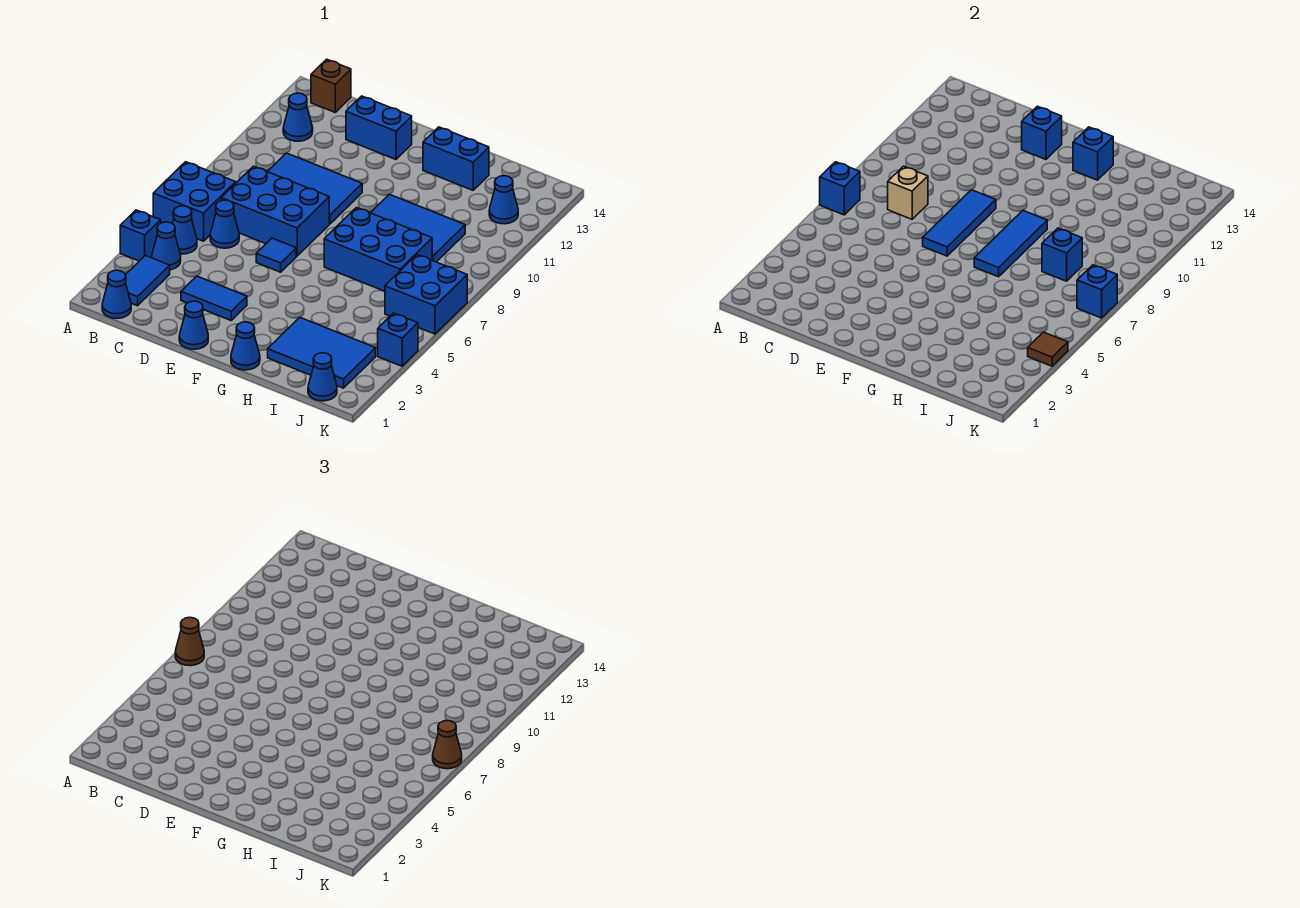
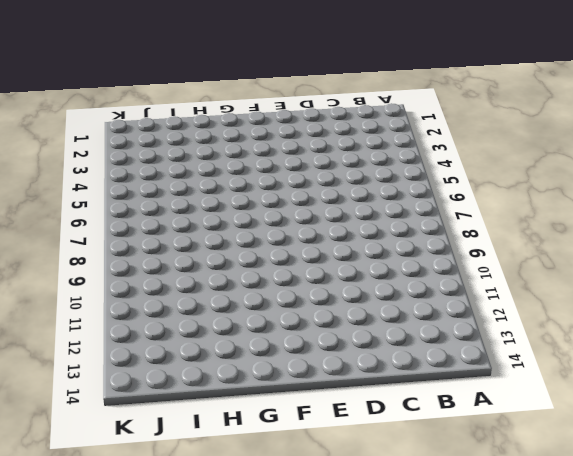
none -> blue 1x1 brick [120,210,161,261]
none -> blue 2x2 brick [153,162,236,241]
none -> blue 1x1 cone [102,270,131,318]
none -> blue 1x2 tile [125,256,170,306]

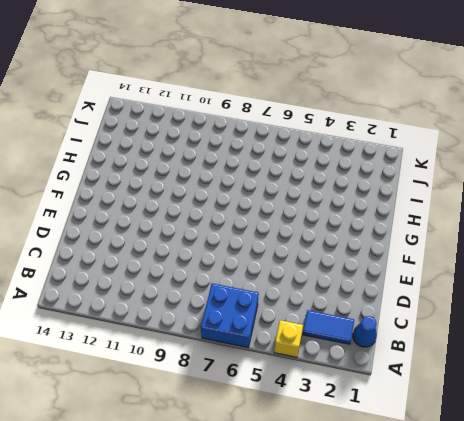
yellow 1x1 brick [274,320,303,357] -> blue 1x1 brick [120,210,161,261]
none -> blue 1x1 cone [152,222,181,270]
none -> blue 1x1 cone [172,206,197,254]
none -> blue 1x1 cone [283,93,313,141]
none -> brown 1x1 brick [311,59,351,112]

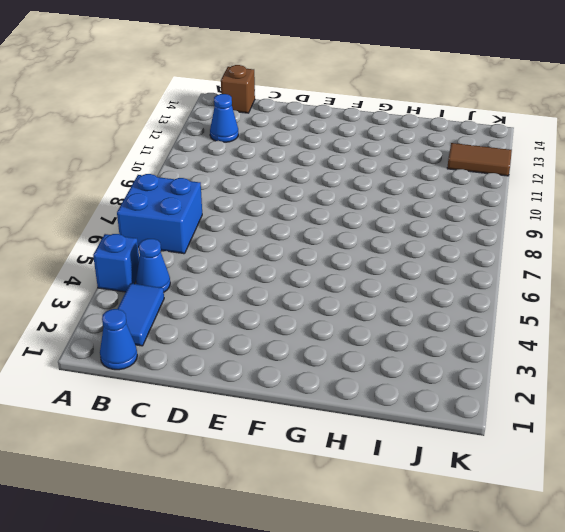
brown 1x2 tile [447,143,512,176] -> blue 1x1 cone [489,176,518,224]
none -> blue 1x1 cone [172,206,197,254]
none -> blue 1x1 cone [210,200,239,248]
none -> blue 2x3 brick [221,166,329,256]
none -> blue 2x3 tile [267,153,362,224]

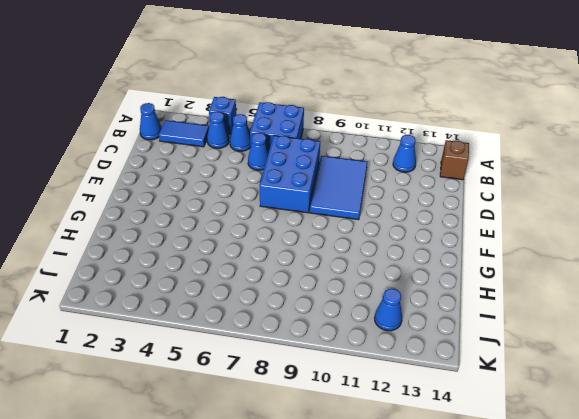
none -> blue 1x2 tile [181,276,247,320]
none -> blue 1x2 brick [346,96,412,159]
none -> blue 1x1 cone [179,301,208,349]
none -> blue 1x1 tile [256,238,296,272]

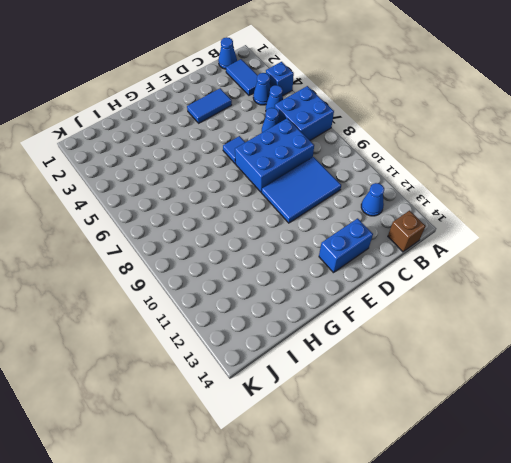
none -> blue 1x1 cone [179,301,208,349]
none -> blue 1x1 cone [231,322,260,370]
none -> blue 2x3 brick [324,208,432,291]
none -> blue 2x3 tile [371,194,465,262]

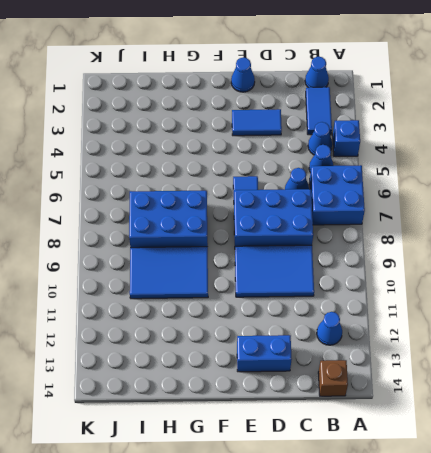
none -> blue 1x1 cone [231,322,260,370]
none -> blue 1x2 brick [423,127,489,190]
none -> blue 2x3 tile [268,317,376,388]
none -> blue 1x1 cone [308,353,337,401]

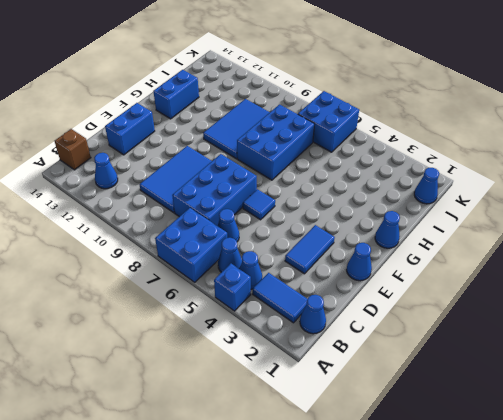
none -> blue 2x3 tile [268,317,376,388]
none -> blue 1x1 cone [489,176,518,224]
none -> blue 1x1 brick [378,313,418,366]
none -> blue 1x1 brick [820,162,860,215]

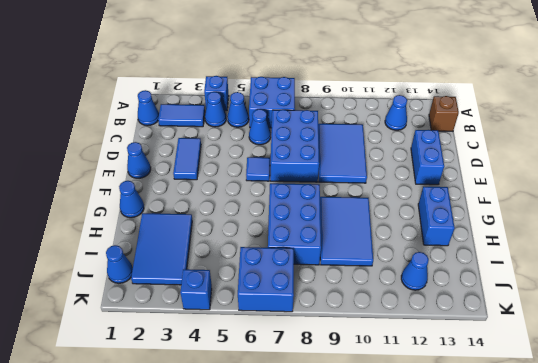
none -> blue 1x1 brick [820,162,860,215]
none -> tan 1x1 brick [888,166,928,219]
none -> blue 1x3 tile [923,190,996,256]
none -> blue 1x1 brick [1022,106,1062,159]

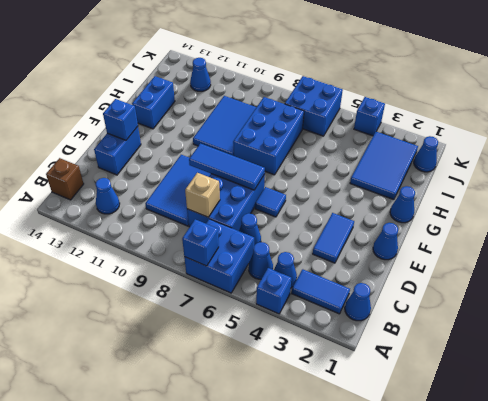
none -> blue 1x3 tile [974,211,1047,277]
none -> blue 1x1 brick [1073,127,1113,180]
none -> blue 1x1 brick [1042,228,1082,281]
none -> brown 1x1 tile [1028,332,1068,366]

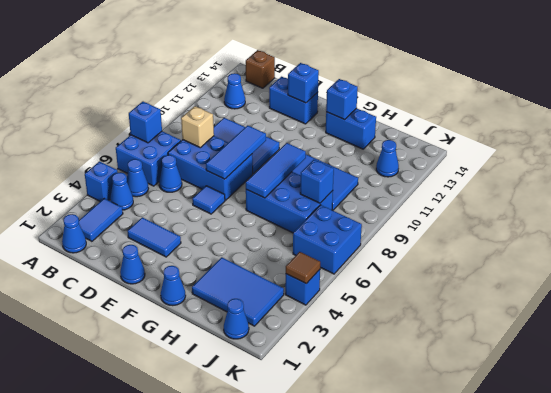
none -> blue 1x1 brick [1077,265,1117,318]
none -> brown 1x1 cone [175,617,204,666]
none -> brown 1x1 cone [433,721,462,769]

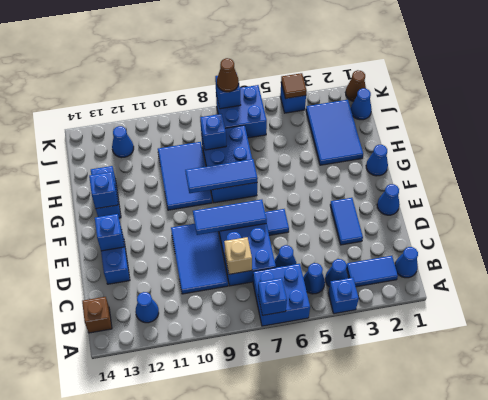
brown 1x1 cone [345,70,366,101] -> brown 1x1 cone moved to [175,617,204,666]

